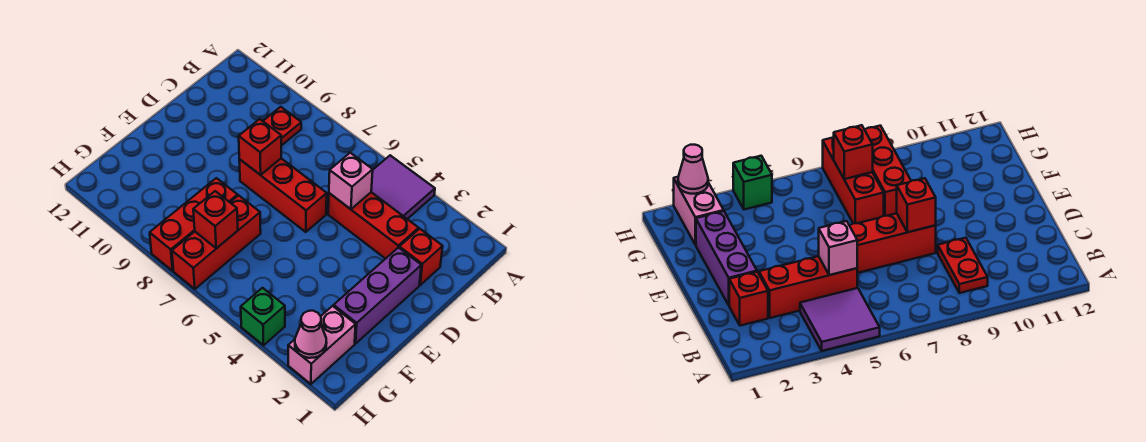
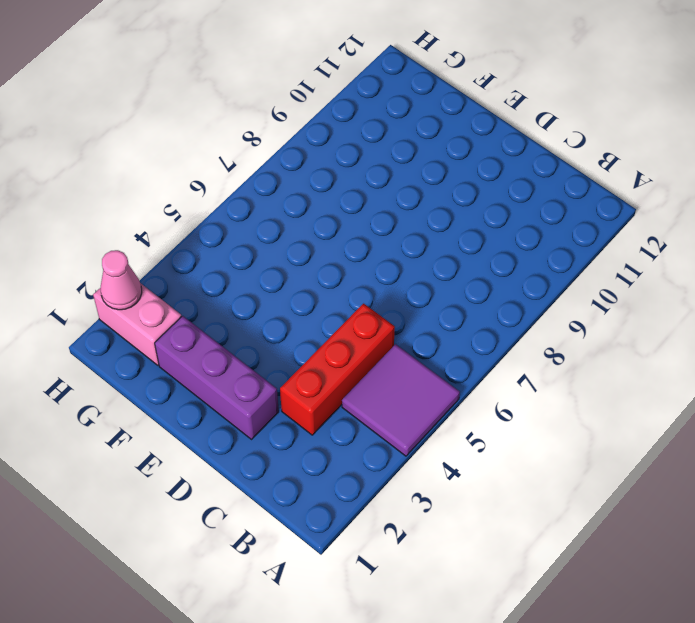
none -> red 1x2 plate [263,107,301,146]
none -> red 1x1 brick [399,229,443,285]
none -> red 1x3 brick [239,159,327,232]

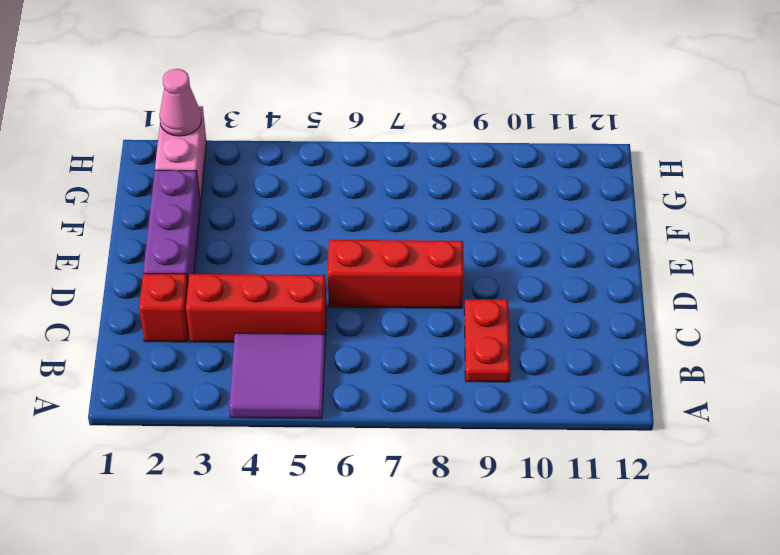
none -> red 1x3 brick [172,195,261,289]
none -> red 1x3 brick [150,178,238,271]
none -> green 1x1 brick [241,288,285,345]

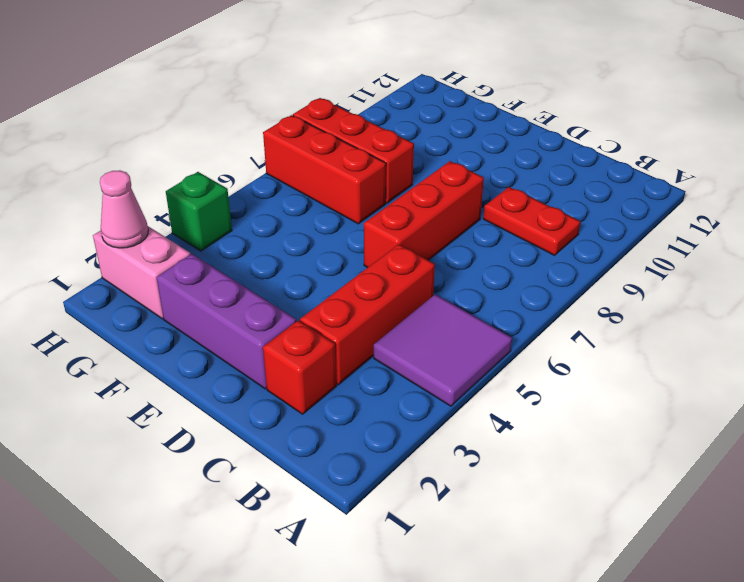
none -> pink 1x1 brick [329,153,373,209]
none -> red 1x1 brick [239,119,281,175]
none -> red 1x1 brick [193,191,238,248]

